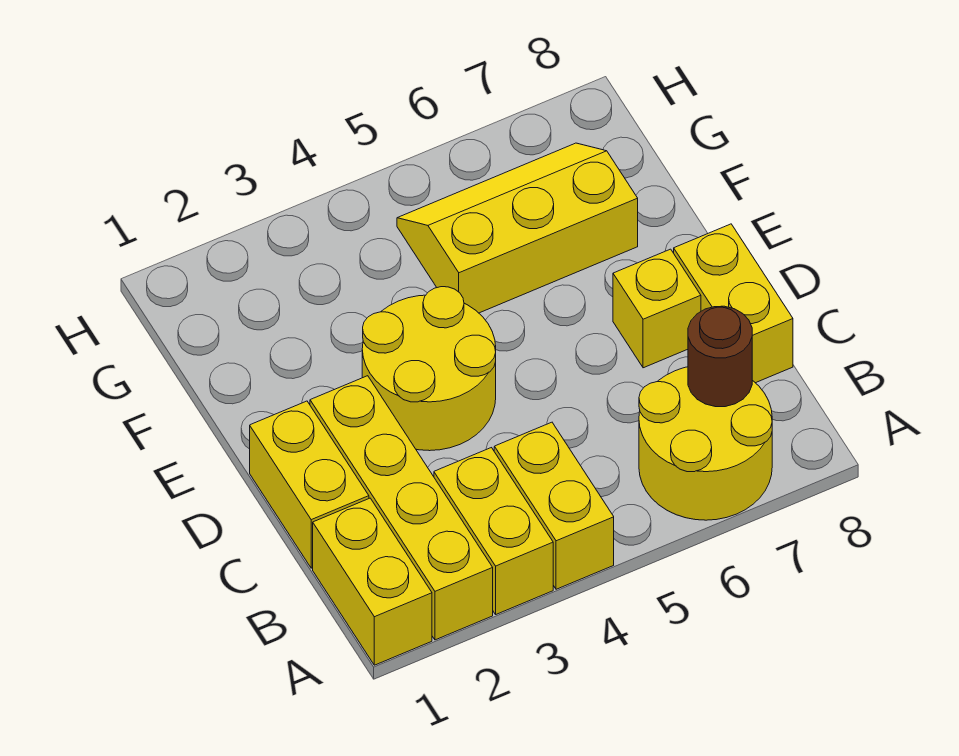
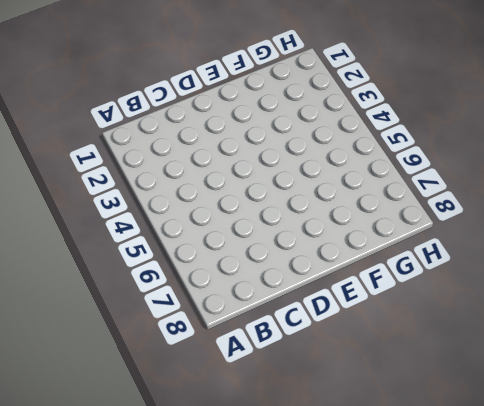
none -> yellow 1x2 brick [313,498,432,665]
none -> yellow 1x4 brick [310,376,493,640]

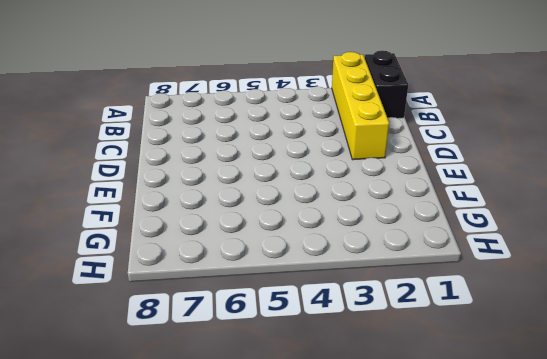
black 1x2 brick [365,51,408,118] -> yellow 1x2 brick [313,498,432,665]
none -> yellow 1x2 brick [434,448,553,614]
none -> yellow 1x2 brick [494,422,614,589]

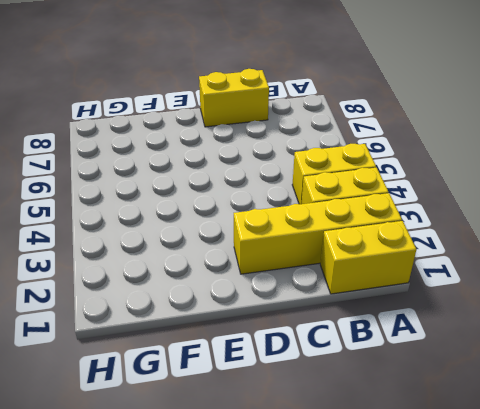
none -> yellow 2x2 round brick [639,367,772,520]
none -> yellow 1x2 brick [250,401,369,568]

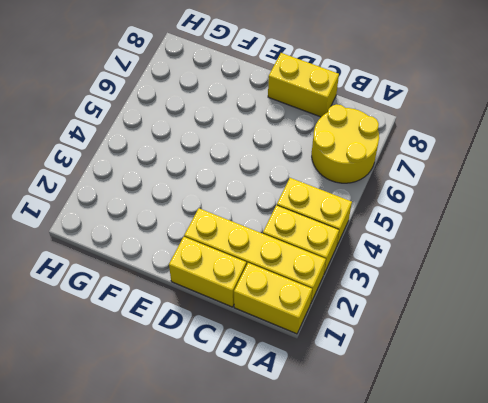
none -> yellow 2x2 round brick [362,287,496,451]
none -> yellow 1x1 brick [613,249,701,368]

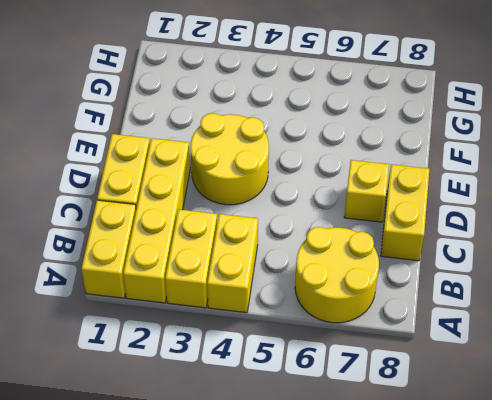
none -> yellow 2x3 slope [397,143,638,313]
none -> brown 1x1 round brick [688,306,752,407]

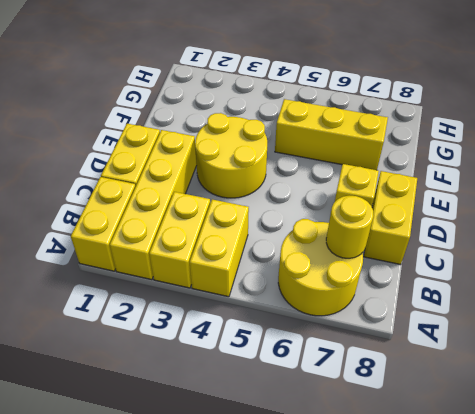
yellow 1x1 round brick [326,196,373,258] -> brown 1x1 round brick [688,306,752,407]

